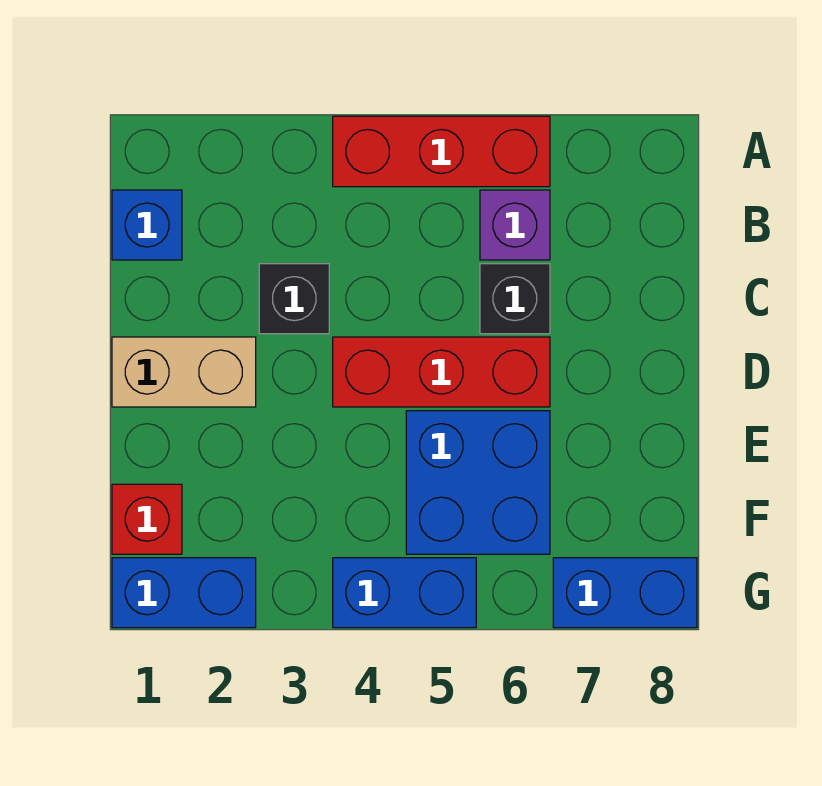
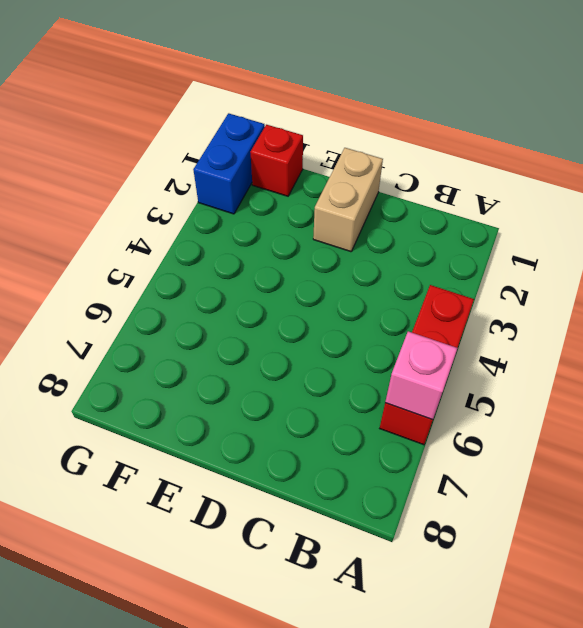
pink 1x1 brick [385,331,458,420] -> none
none -> blue 1x1 brick [112,190,182,260]
none -> purple 1x1 brick [480,190,550,260]
none -> black 1x1 brick [259,264,329,334]

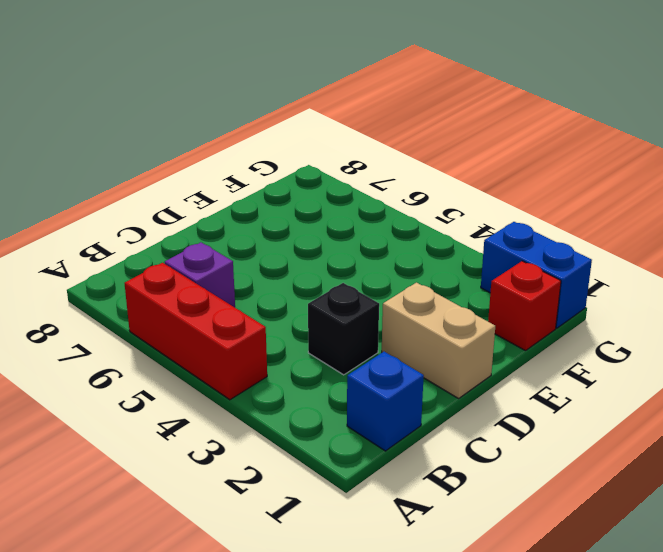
none -> black 1x1 brick [480,264,550,334]
none -> red 1x3 brick [333,337,550,407]
none -> blue 2x2 brick [406,411,550,554]

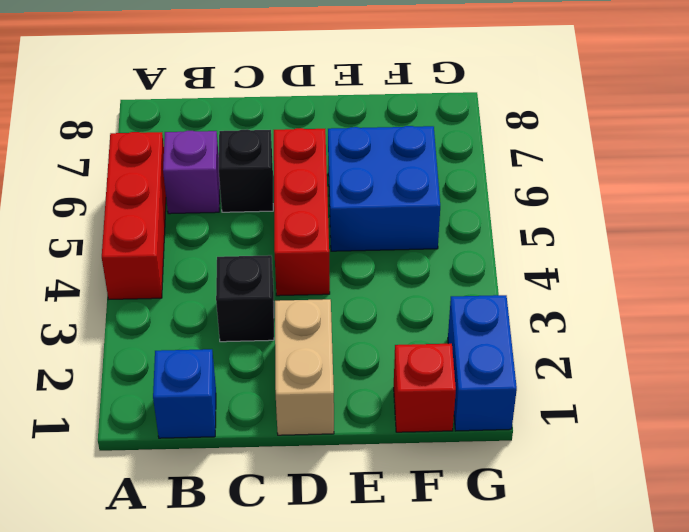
none -> blue 1x2 brick [333,558,476,628]
none -> blue 1x2 brick [553,558,697,628]

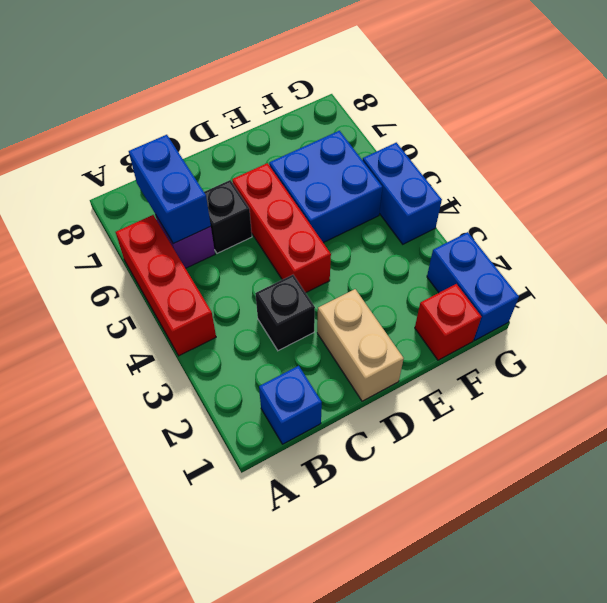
blue 1x2 brick [129,135,211,244] -> blue 1x2 brick moved to [553,558,697,628]

